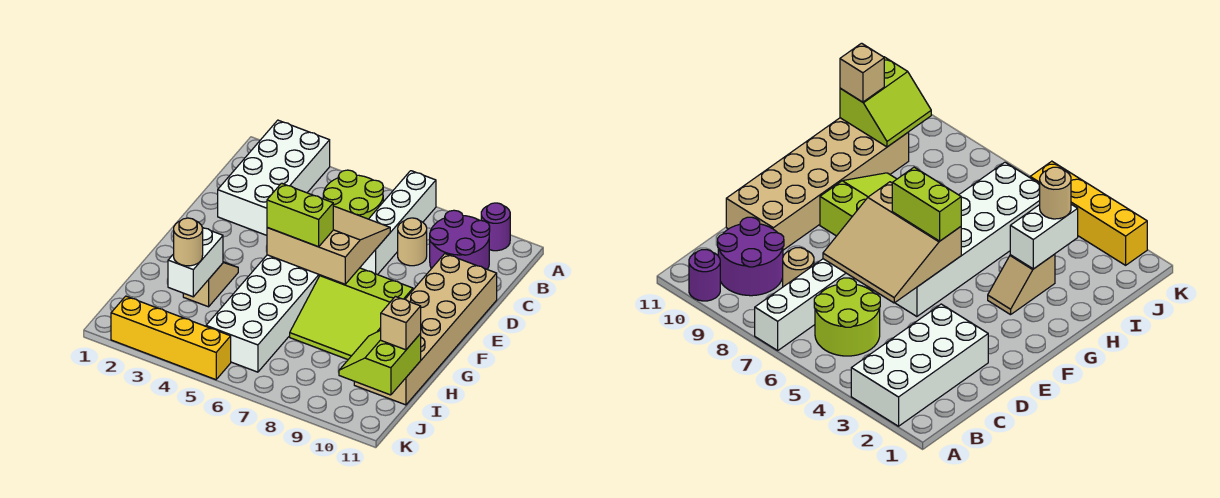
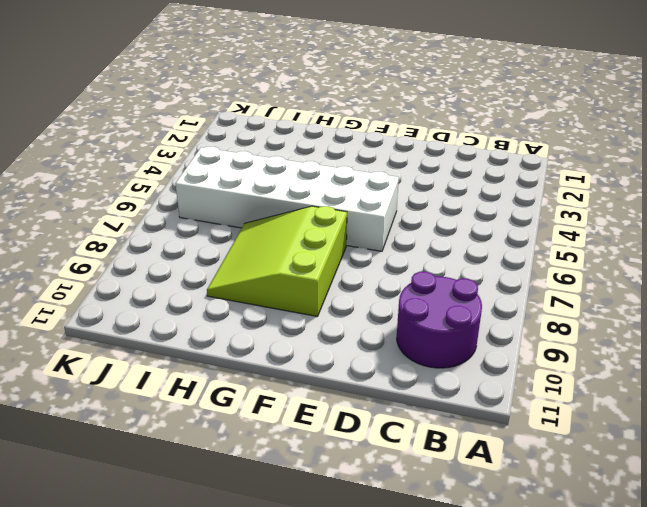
none -> white 2x4 brick [218,120,330,235]
none -> white 1x4 brick [360,171,436,275]
none -> purple 1x1 round brick [481,203,510,251]

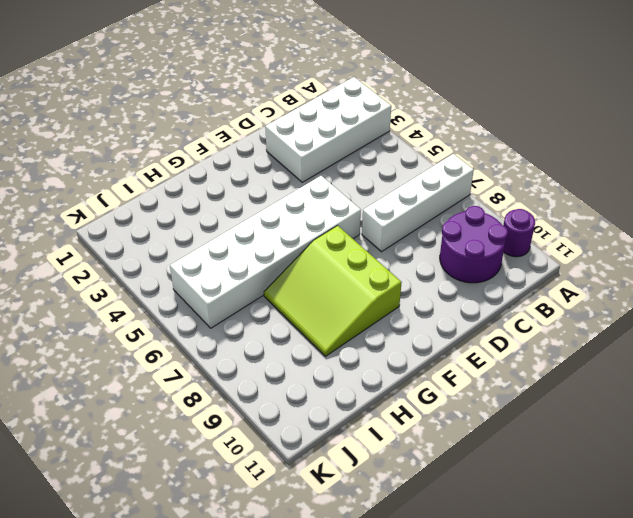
none -> lime 2x2 round brick [323,170,383,219]
none -> tan 1x1 round brick [398,218,427,266]
none -> tan 2x6 brick [354,254,497,405]

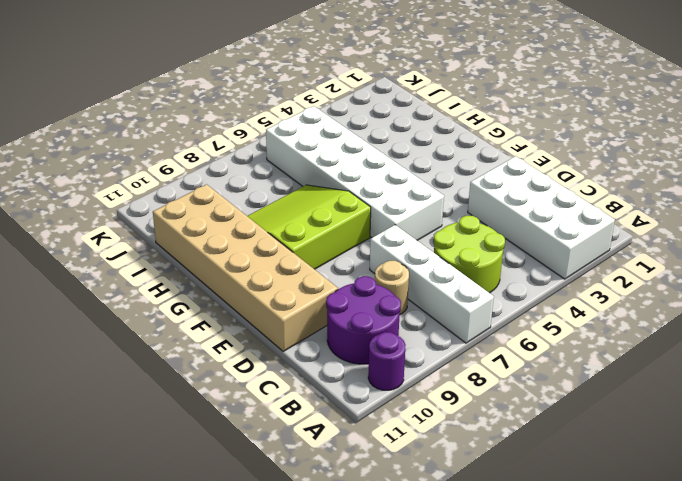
none -> tan 1x2 slope [183,262,238,307]
none -> yellow 1x4 brick [111,296,231,380]
none -> tan 3x3 slope [267,206,390,284]

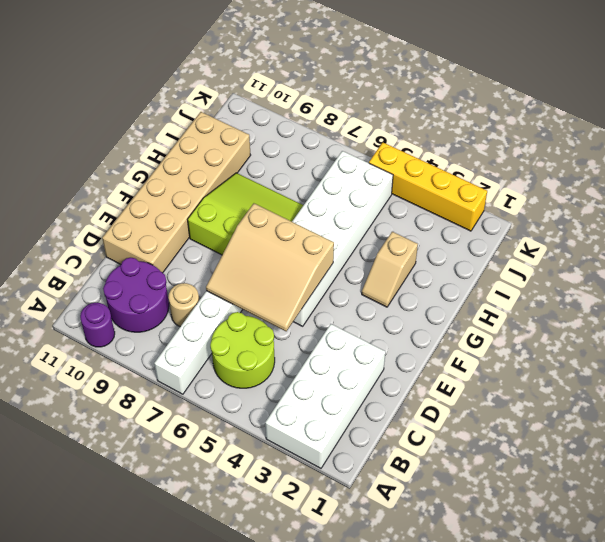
none -> white 1x2 brick [168,228,223,297]
none -> lime 2x2 slope [339,330,421,395]
none -> lime 1x2 brick [267,183,333,247]

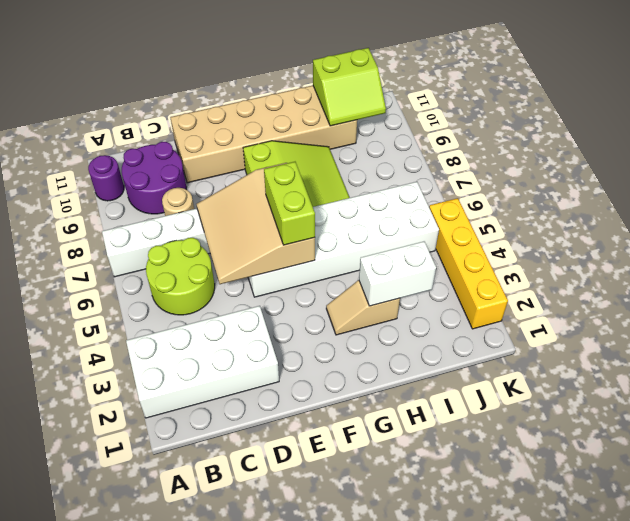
none -> tan 1x1 round brick [174,218,203,266]
none -> tan 1x1 brick [381,296,421,350]

